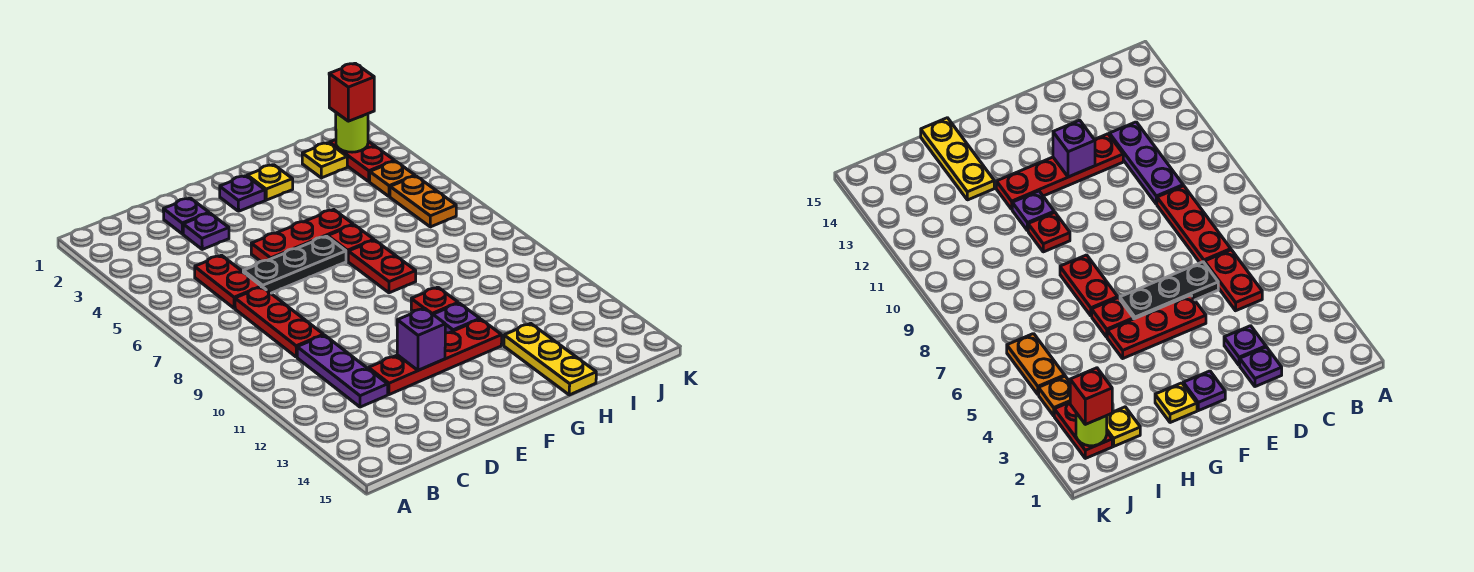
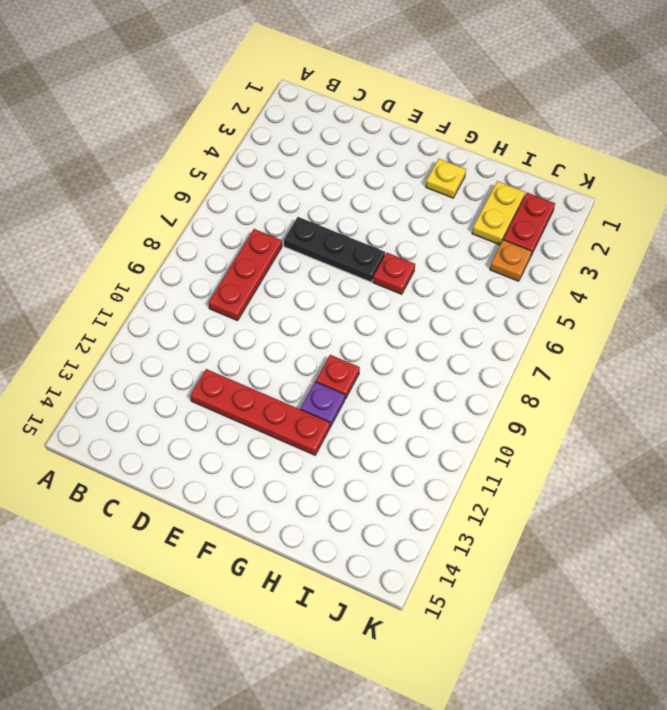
yellow 1x2 plate [472,181,525,245] -> yellow 1x1 plate [302,143,347,178]
none -> red 1x2 plate [195,255,261,308]
none -> purple 1x3 plate [297,335,388,407]
none -> purple 1x1 plate [163,198,209,234]

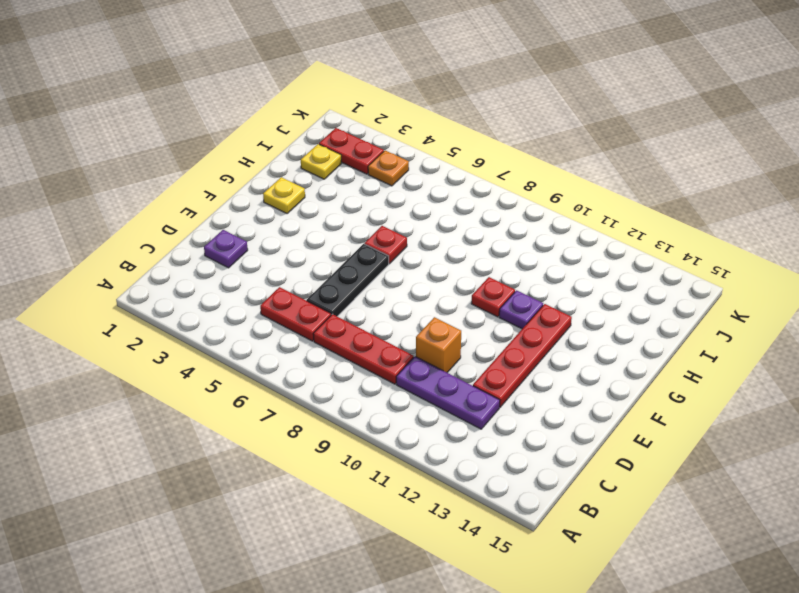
orange 1x1 brick [416,317,461,373] -> none
none -> purple 1x1 plate [183,213,229,249]
none -> red 1x3 plate [251,210,353,261]
none -> purple 1x1 plate [220,176,265,211]

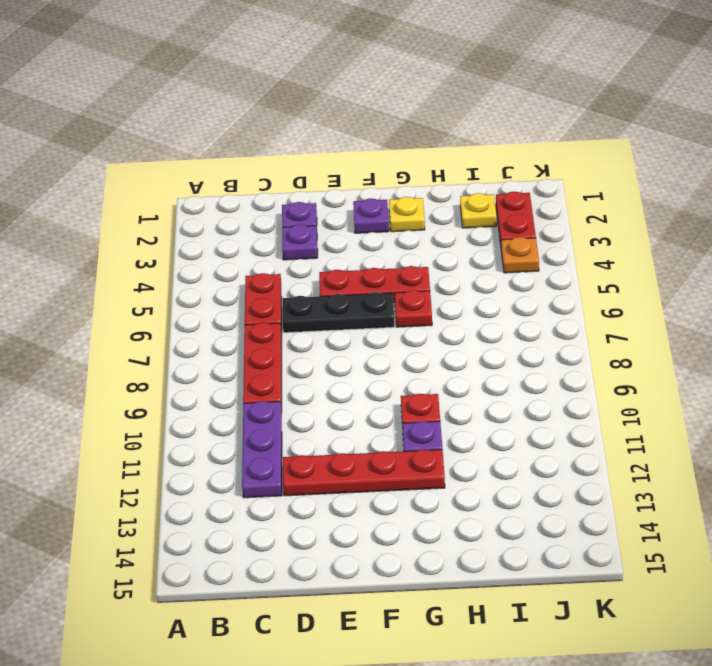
none -> red 1x2 plate [348,240,416,293]
none -> yellow 1x3 plate [504,323,596,395]
none -> orange 1x2 plate [390,176,456,227]

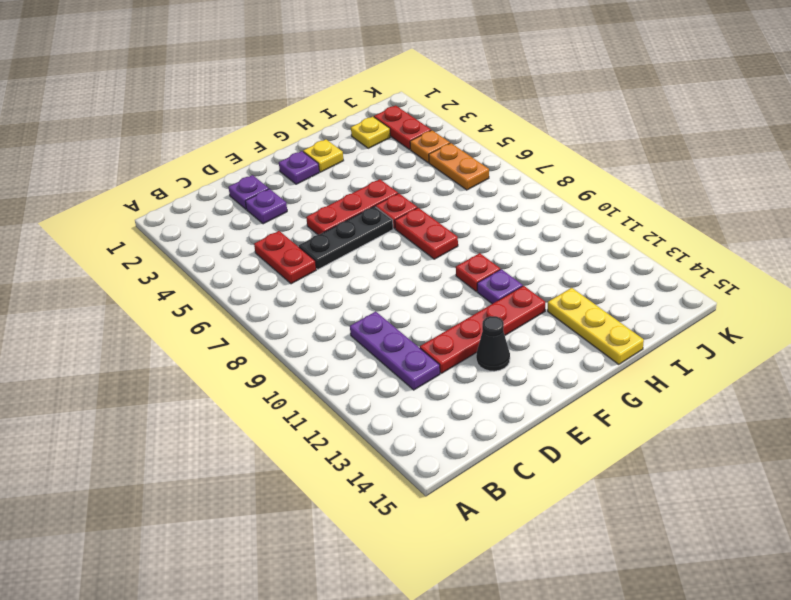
black 1x1 cone [476,316,510,371] -> none
none -> red 1x3 plate [235,287,324,357]
none -> purple 1x1 brick [397,308,445,370]
none -> lime 1x1 round brick [336,113,368,152]

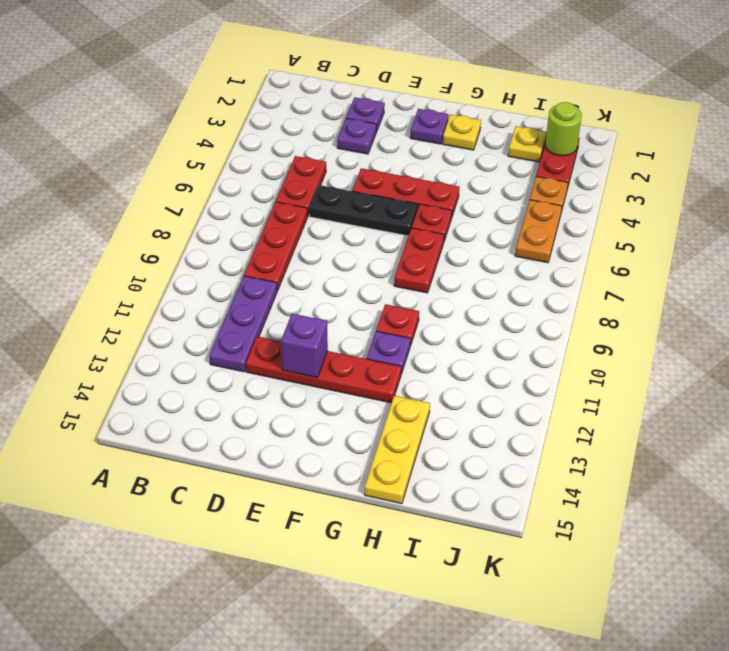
none -> red 1x1 brick [329,63,374,121]

